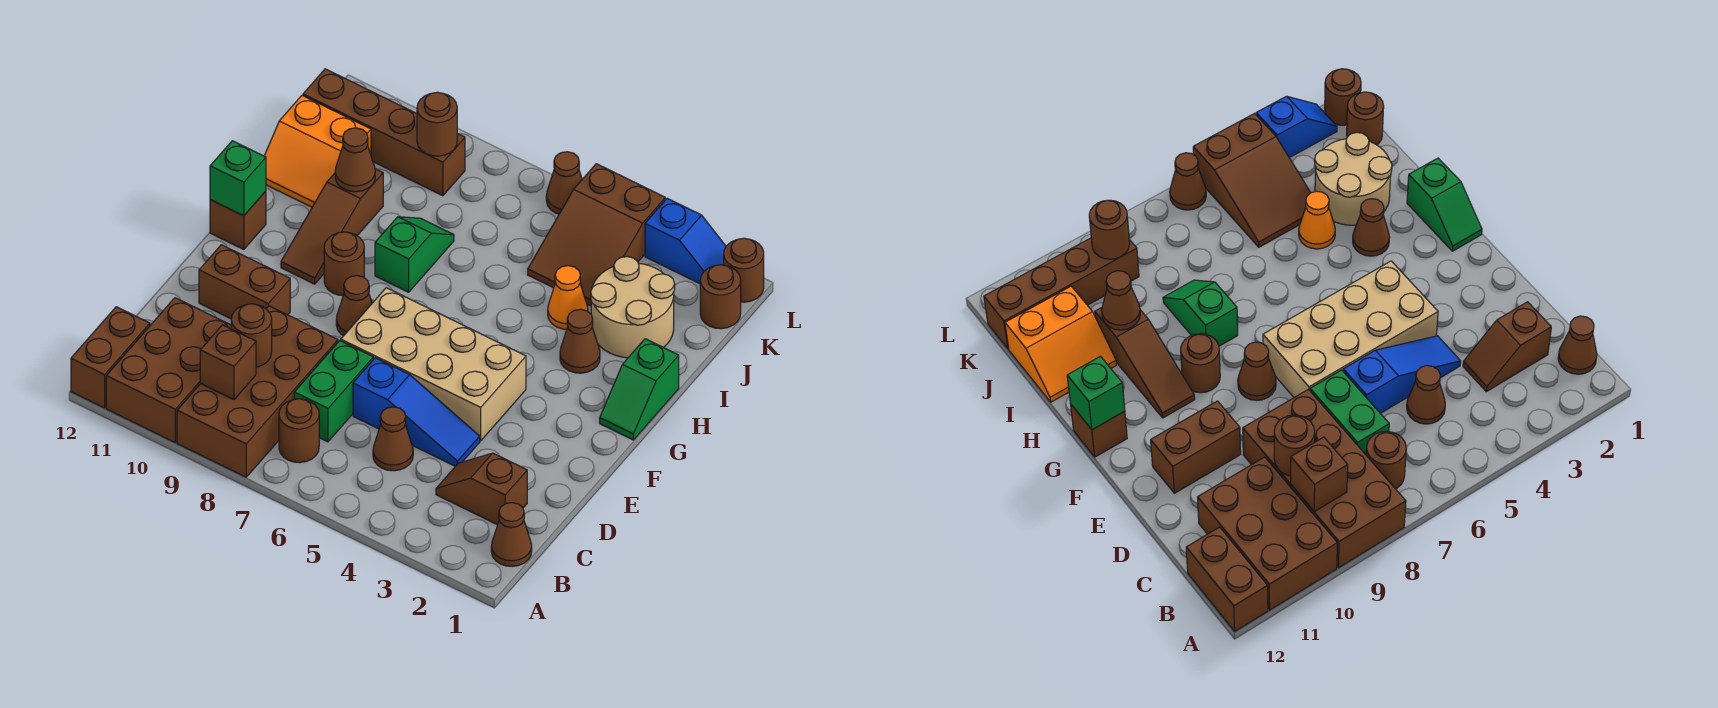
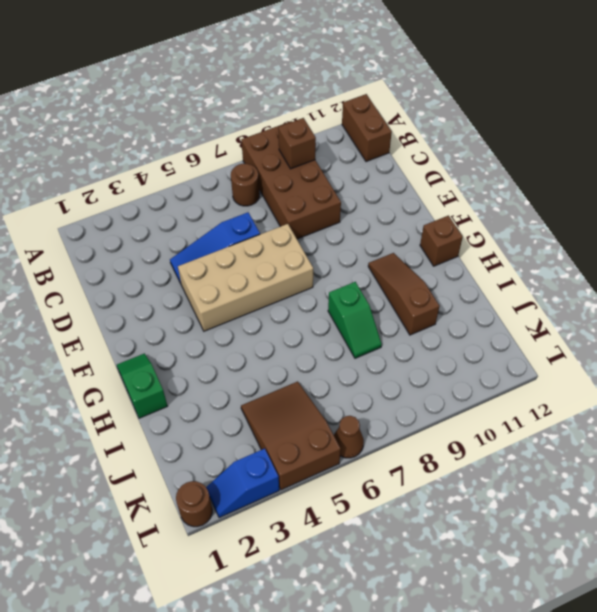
none -> brown 2x3 brick [106,298,231,442]
none -> brown 1x1 cone [491,503,532,566]
none -> brown 1x2 slope [436,453,527,525]
none -> brown 1x1 cone [373,407,413,471]

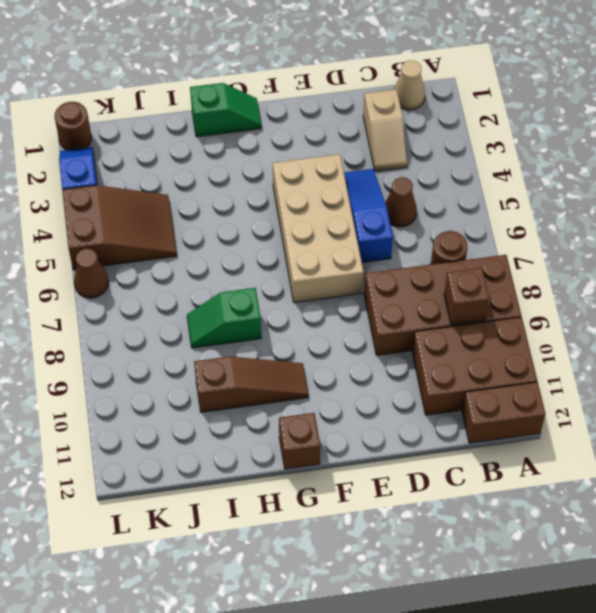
tan 1x1 cone [394,60,425,110] -> brown 1x1 cone [491,503,532,566]
tan 1x2 slope [363,90,407,171] -> brown 1x2 slope [436,453,527,525]
none -> green 1x2 brick [294,341,373,442]
none -> brown 1x2 brick [199,245,290,319]
none -> brown 1x1 cone [336,276,372,336]
none -> brown 1x1 round brick [324,232,364,296]

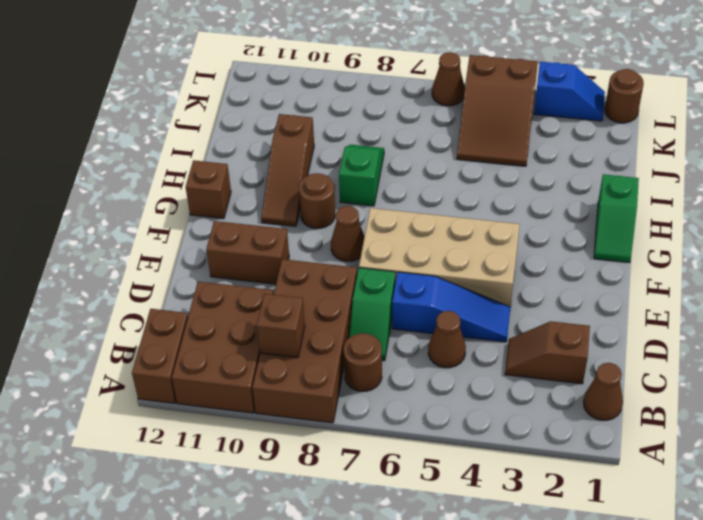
green 1x2 slope [349,268,395,361] -> green 1x2 brick [294,341,373,442]
none -> brown 1x1 cone [560,309,600,373]
none -> tan 2x2 round brick [591,257,675,358]
none -> orange 1x1 cone [548,266,588,329]
none -> orange 2x2 slope [265,96,371,207]

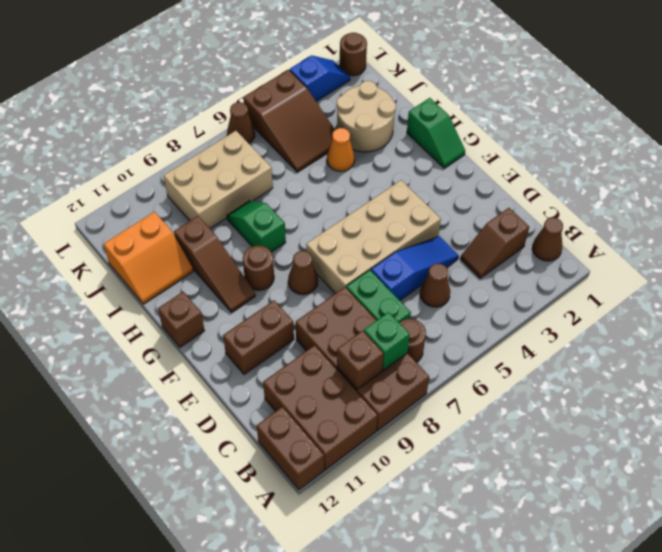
green 1x1 brick [364,312,410,370] -> green 1x1 brick moved to [210,141,266,216]
tan 2x3 brick [164,131,273,228] -> brown 1x4 brick [303,69,465,196]
none -> brown 1x1 cone [560,309,600,373]
none -> brown 1x1 round brick [700,265,741,329]
none -> brown 1x1 round brick [231,304,272,367]
none -> brown 1x1 cone [335,128,375,192]

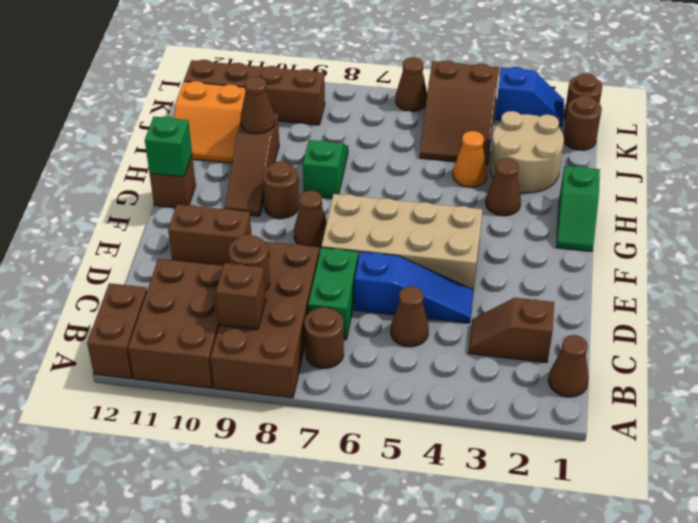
none -> brown 1x1 round brick [417,92,457,156]

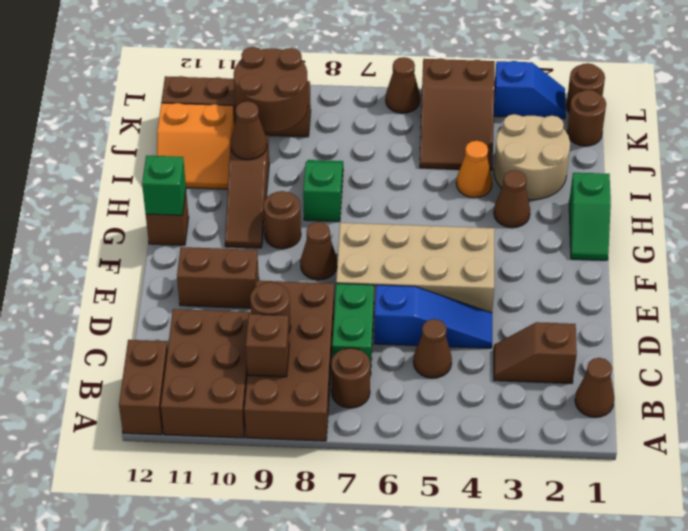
brown 2x2 round brick [234,47,308,132] -> brown 1x1 round brick [417,92,457,156]

